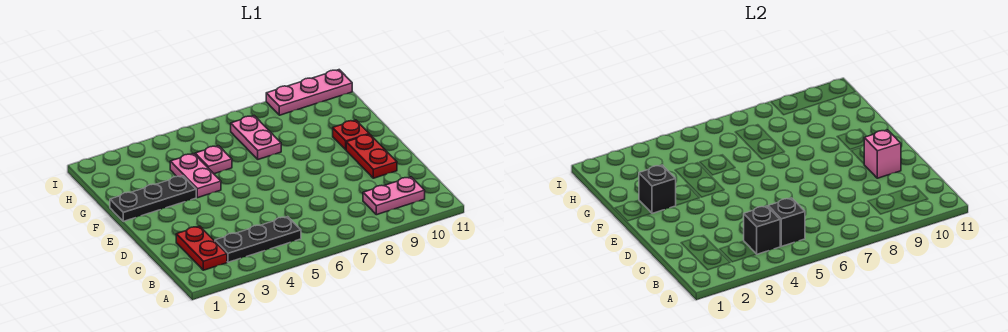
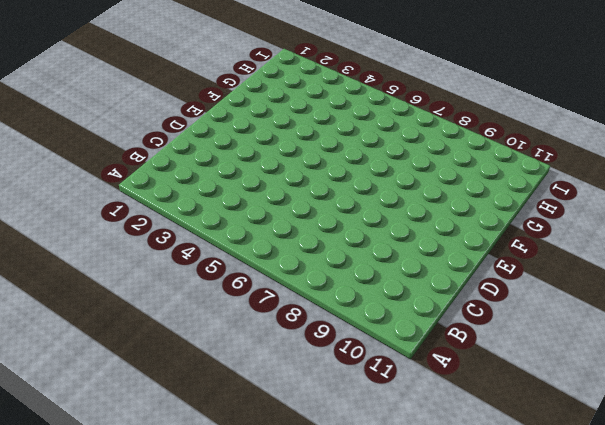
none -> red 1x2 plate [176,226,227,270]
none -> black 1x3 plate [215,217,301,262]
none -> pink 1x2 plate [363,177,425,215]

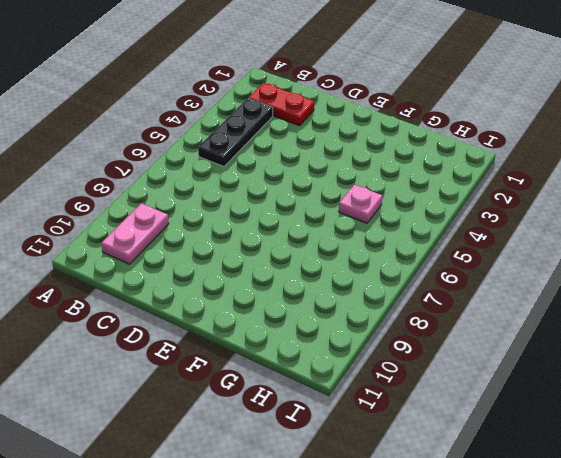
none -> red 1x2 plate [346,134,397,178]
none -> black 1x3 plate [110,176,196,221]
none -> pink 1x2 plate [170,154,221,198]

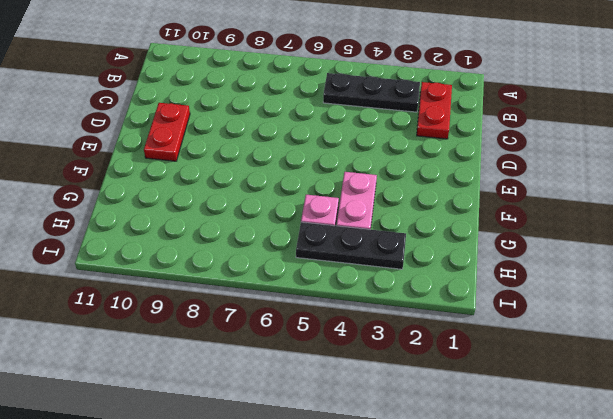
black 1x3 plate [296,222,406,269] -> black 1x3 plate moved to [110,176,196,221]
none -> pink 1x2 plate [363,177,425,215]
none -> red 1x1 plate [333,120,369,150]
none -> pink 1x2 plate [231,116,281,159]

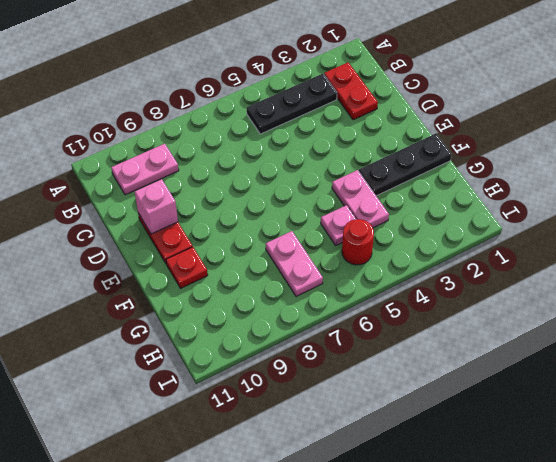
red 1x1 round brick [342,219,374,265] -> none
none -> pink 1x3 plate [266,70,352,115]
none -> black 1x1 brick [744,206,780,254]
none -> black 1x1 brick [768,198,805,246]

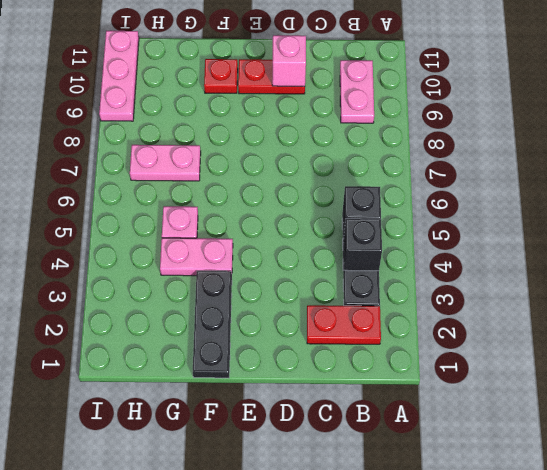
none -> black 1x1 brick [639,165,676,213]

